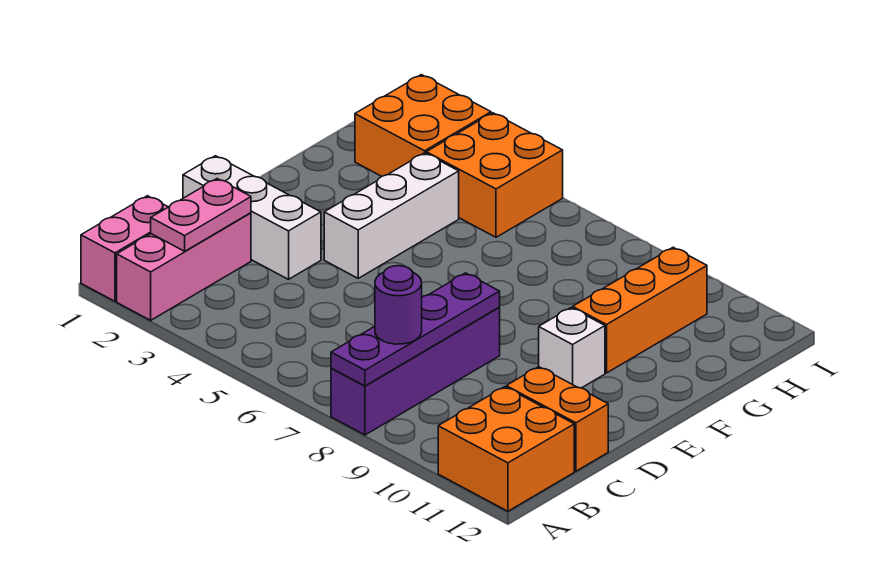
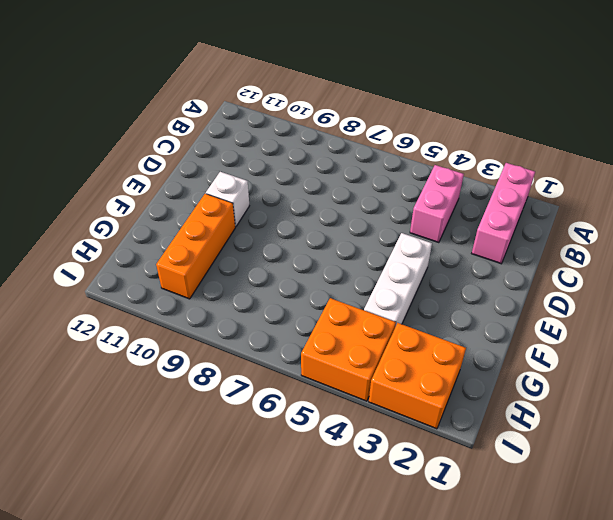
pink 1x2 brick [410,165,464,243] -> pink 1x2 brick moved to [81,196,168,301]
none -> purple 1x4 brick [331,308,500,435]
none -> orange 2x2 brick [438,387,574,511]
none -> orange 1x2 brick [506,367,608,471]

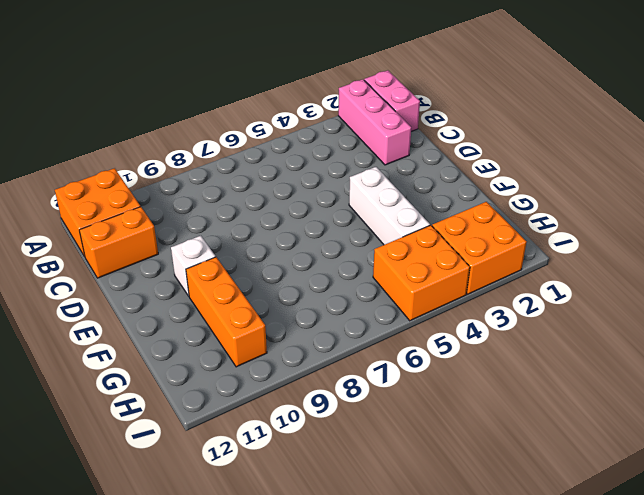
none -> purple 1x4 brick [331,308,500,435]
none -> white 1x3 brick [183,156,321,279]
none -> purple 1x4 plate [331,273,500,386]

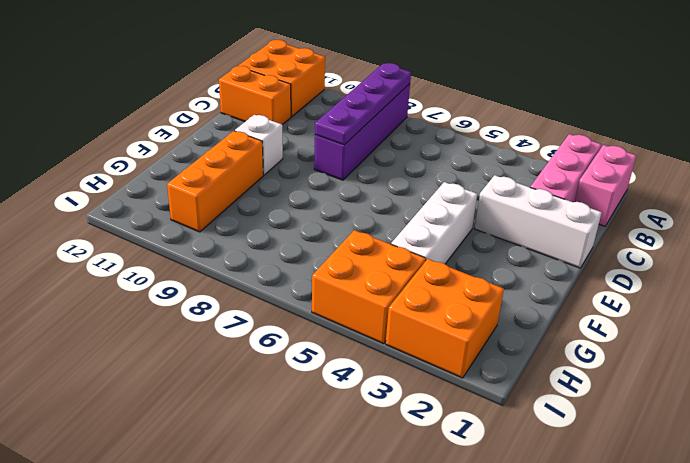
none -> pink 1x2 plate [151,179,251,251]
none -> purple 1x1 round brick [375,266,422,344]

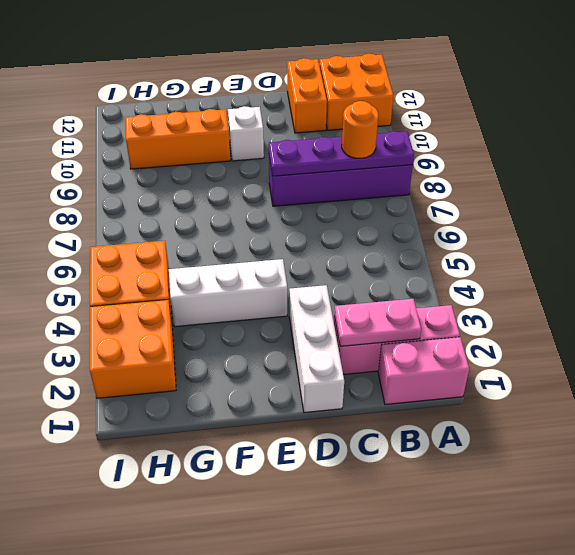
orange 1x1 round brick [342,101,378,158] -> purple 1x1 round brick [375,266,422,344]

